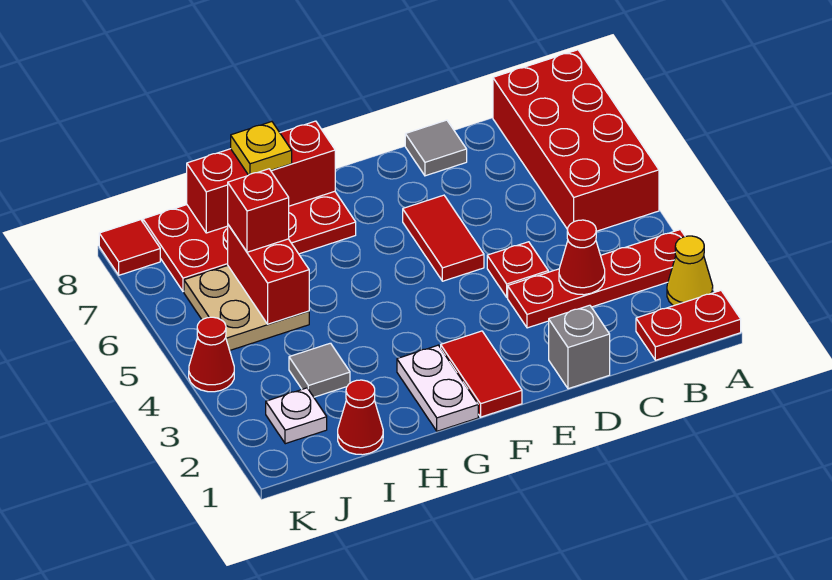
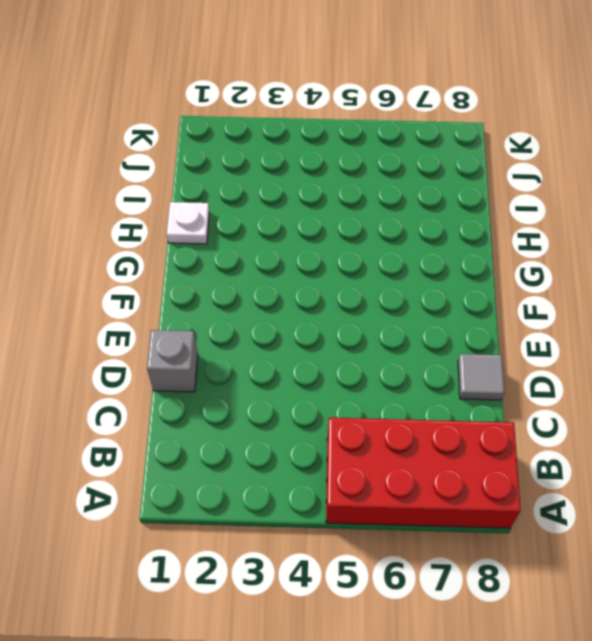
white 1x1 plate [167,202,209,244] -> white 1x1 plate moved to [266,388,327,444]
none -> red 1x2 plate [636,291,741,360]
none -> yellow 1x1 cone [667,236,713,306]
none -> red 1x4 plate [508,230,685,328]

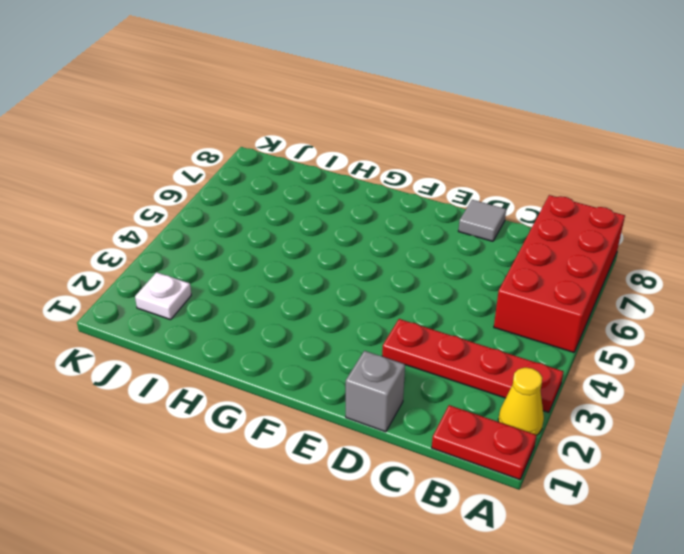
none -> red 1x1 plate [487,242,548,297]
none -> red 1x2 tile [403,195,484,281]
none -> red 1x2 tile [441,331,522,417]

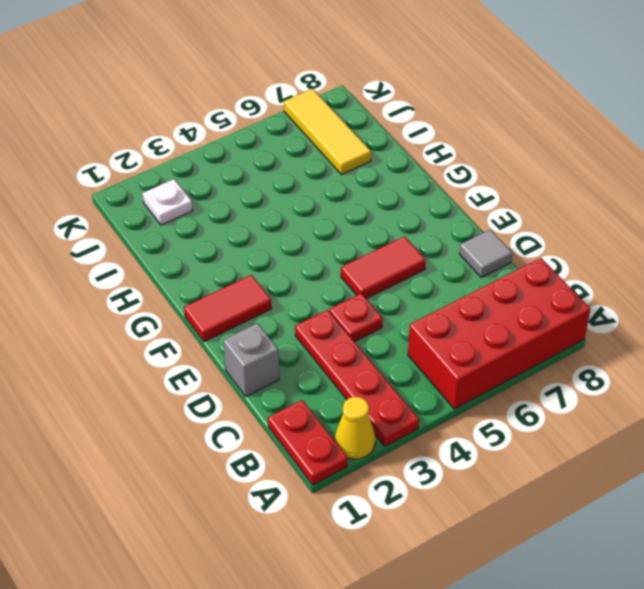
yellow 1x3 tile [284,89,371,175] -> red 2x4 plate [143,191,356,291]
none -> white 1x2 plate [397,345,478,431]
none -> red 1x1 cone [338,380,383,455]
none -> grey 1x1 tile [289,343,350,397]

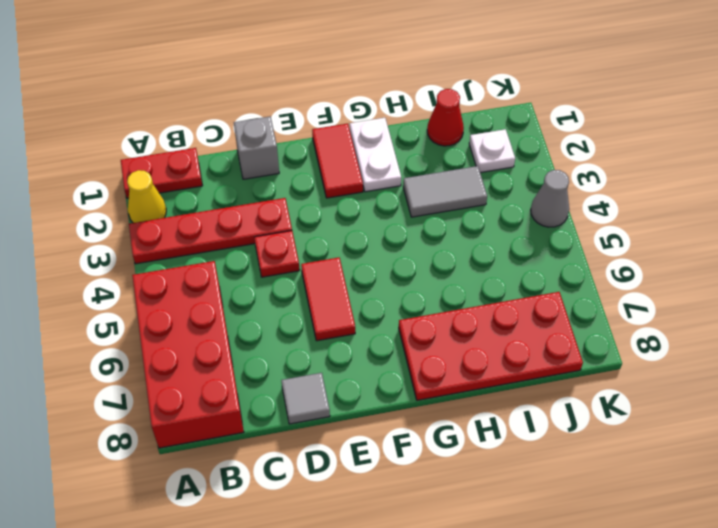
grey 1x2 tile [403,166,487,217] -> grey 1x1 tile [289,343,350,397]
grey 1x1 cone [531,170,569,227] -> red 1x1 cone [189,317,234,392]
none -> tan 2x2 plate [184,266,309,350]
none -> red 1x1 tile [99,220,160,275]
none -> red 1x1 cone [559,220,605,295]

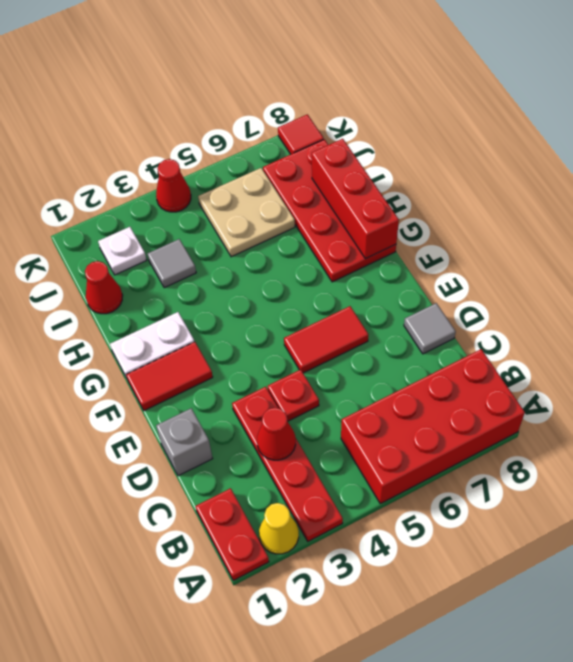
none -> red 1x2 brick [228,225,309,324]
none -> yellow 1x1 plate [231,122,292,175]
none -> red 1x1 brick [228,169,289,252]

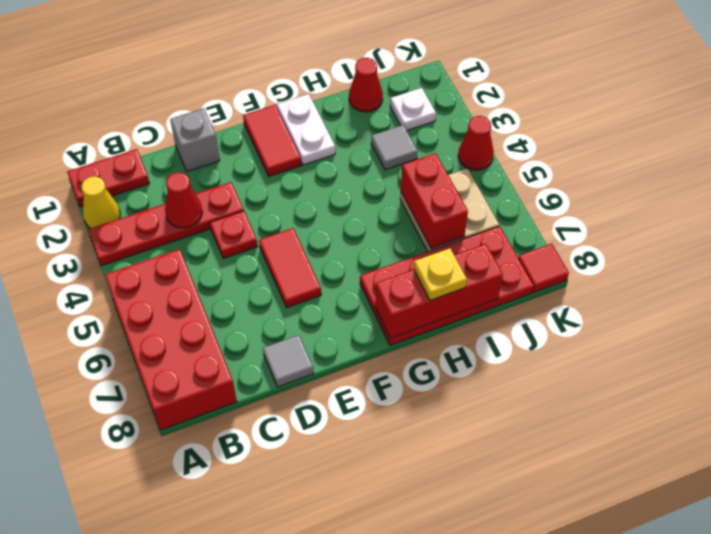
none -> red 1x1 brick [228,169,289,252]

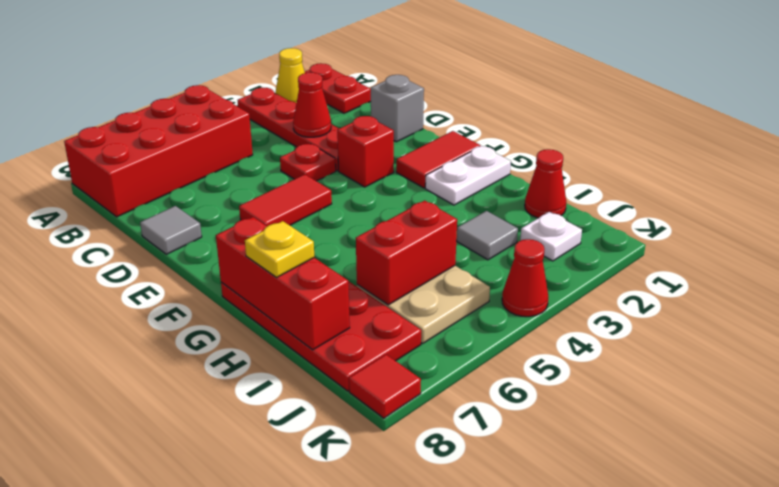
red 1x1 brick [337,116,394,187] -> red 1x1 brick moved to [228,169,289,252]

